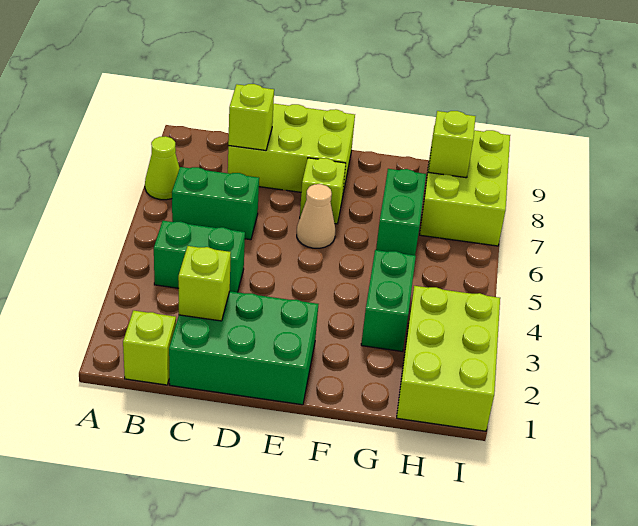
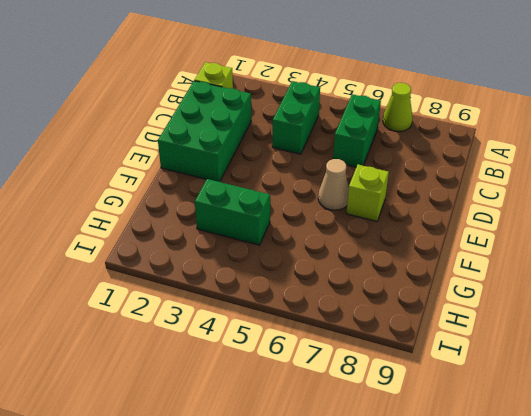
none -> lime 2x3 brick [228,104,355,198]
none -> green 1x2 brick [376,169,426,255]
none -> lime 2x3 brick [397,286,500,431]

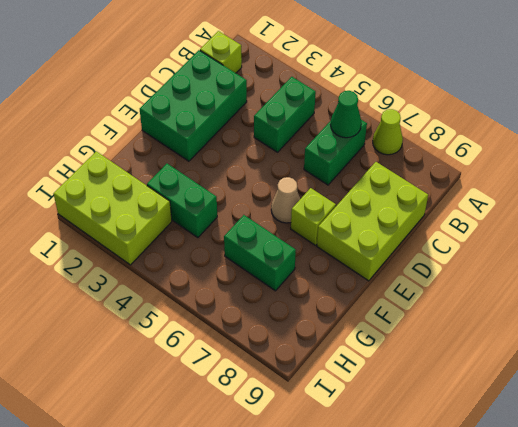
green 1x1 cone [331,91,361,138] -> none
none -> lime 2x3 brick [420,125,510,246]
none -> lime 1x1 brick [178,246,231,321]
none -> lime 1x1 brick [228,84,274,150]

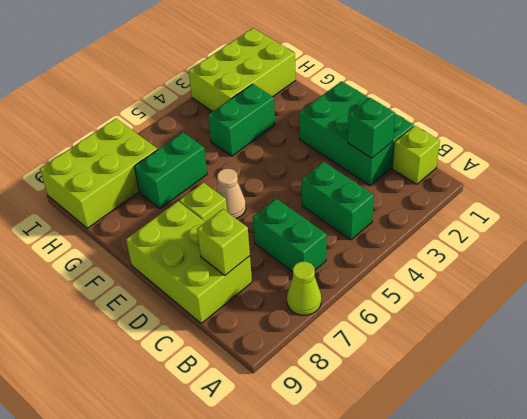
green 1x1 brick [348,98,395,158] -> lime 1x1 brick [178,246,231,321]
none -> lime 1x1 brick [428,111,476,178]

